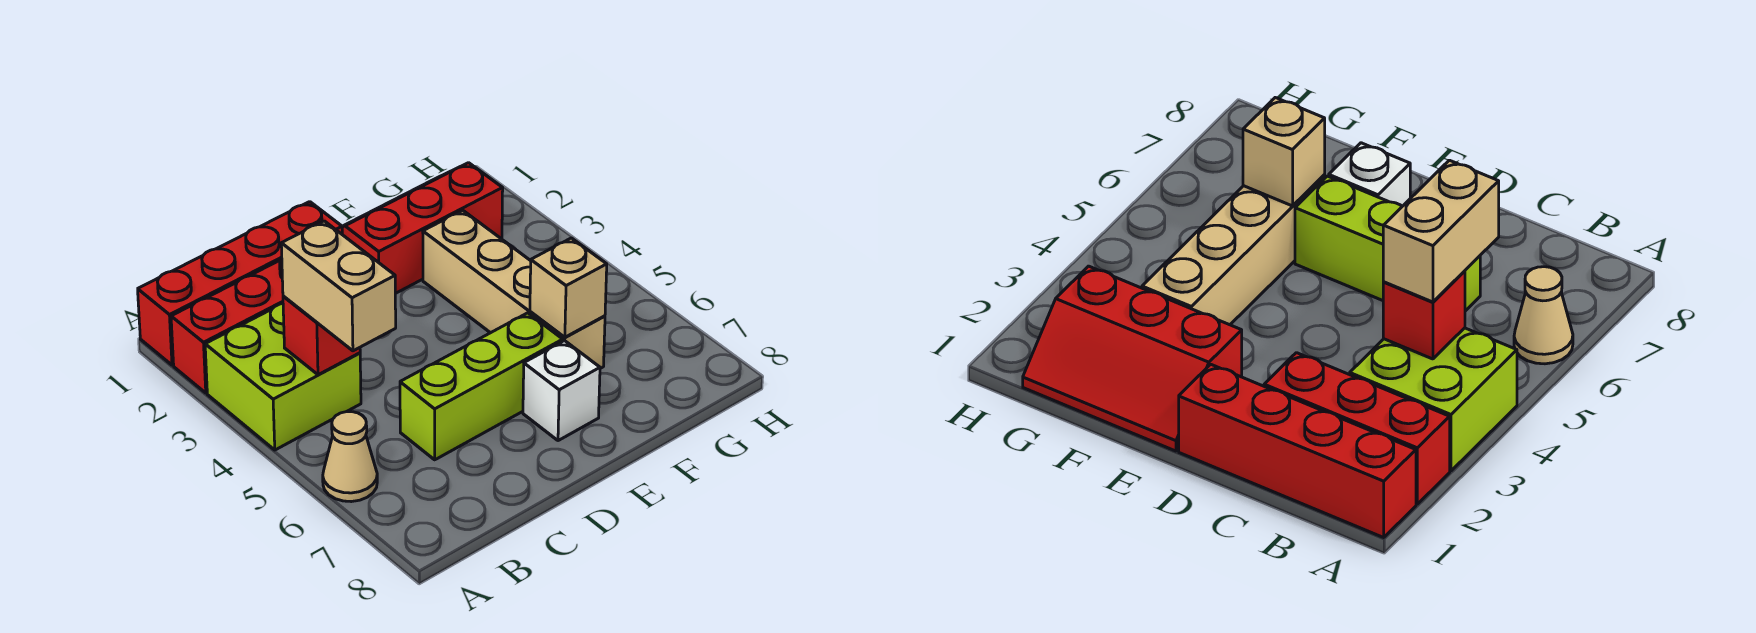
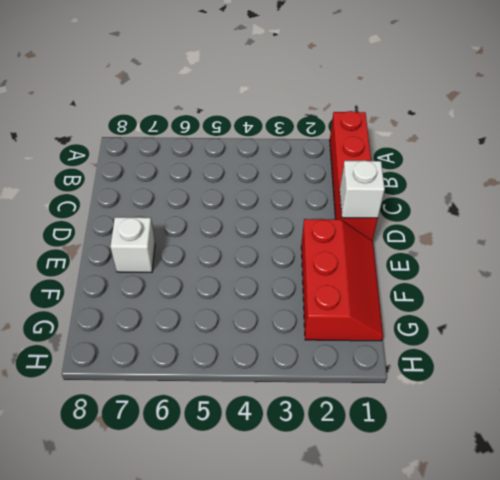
white 1x1 brick [340,160,385,218] -> none
none -> red 1x3 brick [171,259,283,393]
none -> lime 2x2 brick [205,304,361,450]

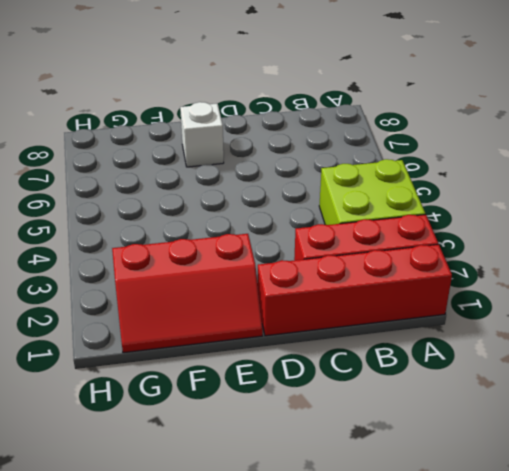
none -> tan 1x1 cone [323,412,377,502]
none -> lime 1x3 brick [400,313,563,460]

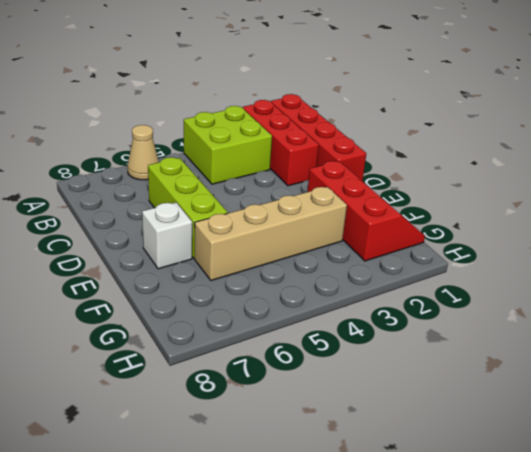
none -> red 1x1 brick [283,296,360,375]
none -> tan 1x1 brick [530,238,607,337]

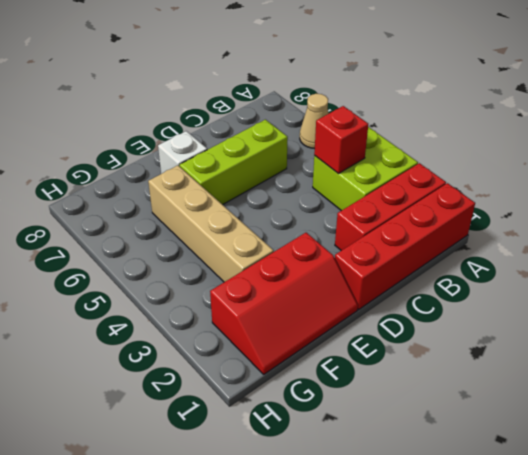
none -> tan 1x1 brick [530,238,607,337]
none -> tan 1x2 brick [281,221,396,351]

